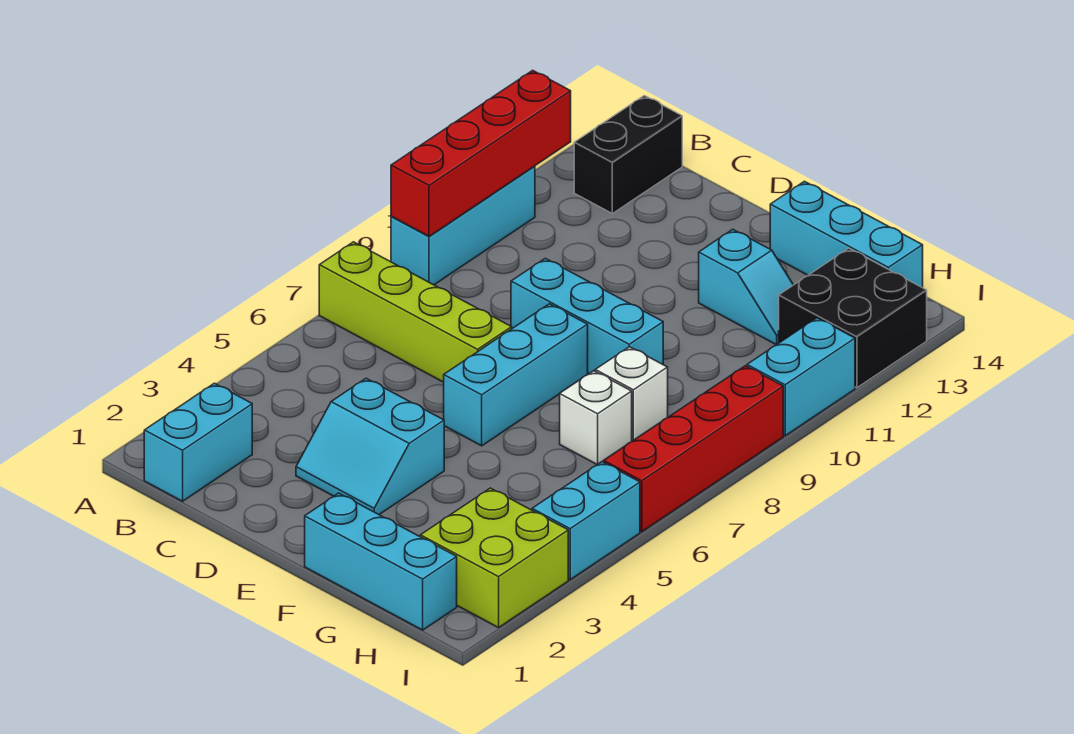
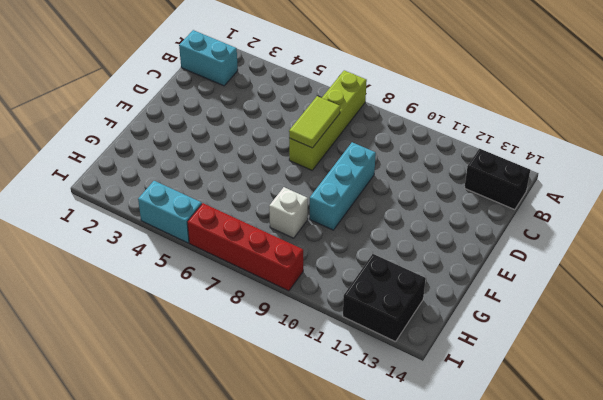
lime 1x2 tile [289,96,340,148] -> none
none -> cyan 1x3 brick [391,166,535,285]
none -> cyan 2x2 slope [296,378,444,514]
none -> cyan 1x3 brick [444,304,588,446]

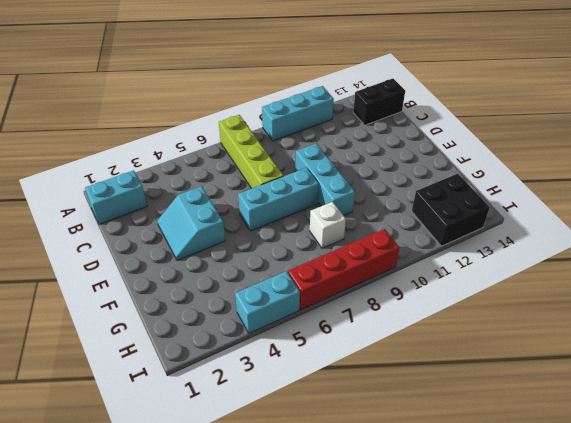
none -> cyan 1x3 brick [305,493,457,630]
none -> cyan 1x2 slope [699,229,793,345]
none -> cyan 1x3 brick [770,181,923,288]

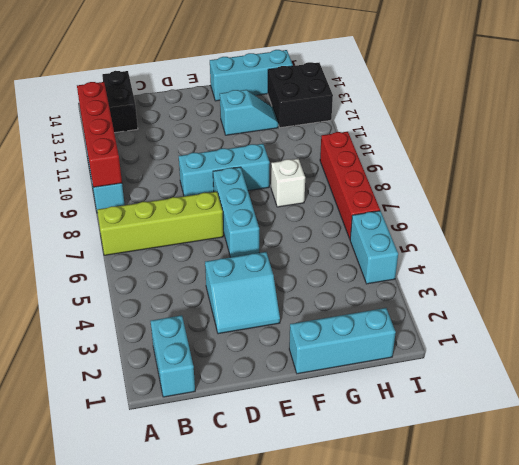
none -> white 1x1 brick [560,371,632,465]
none -> lime 2x2 brick [420,488,568,628]
none -> cyan 1x2 brick [747,318,855,436]

